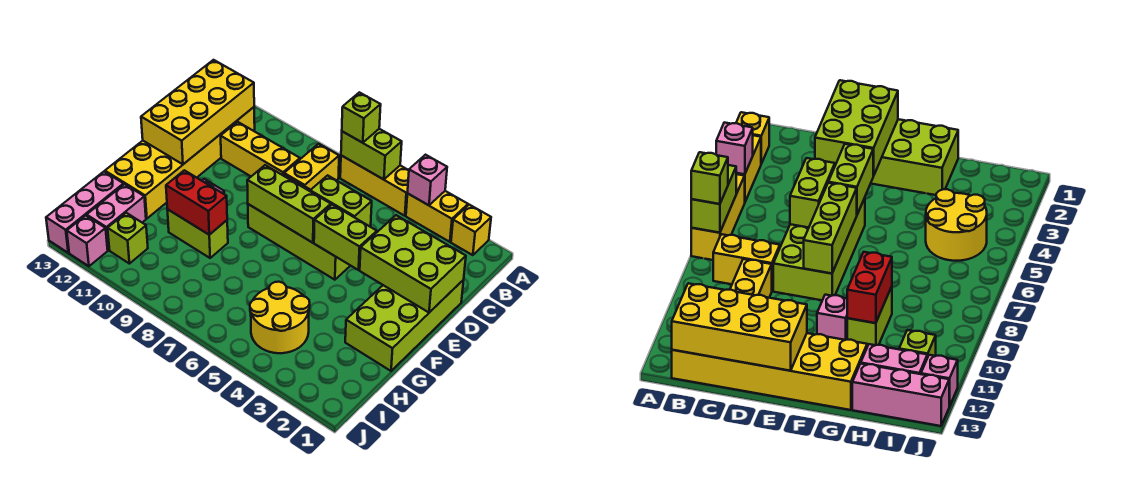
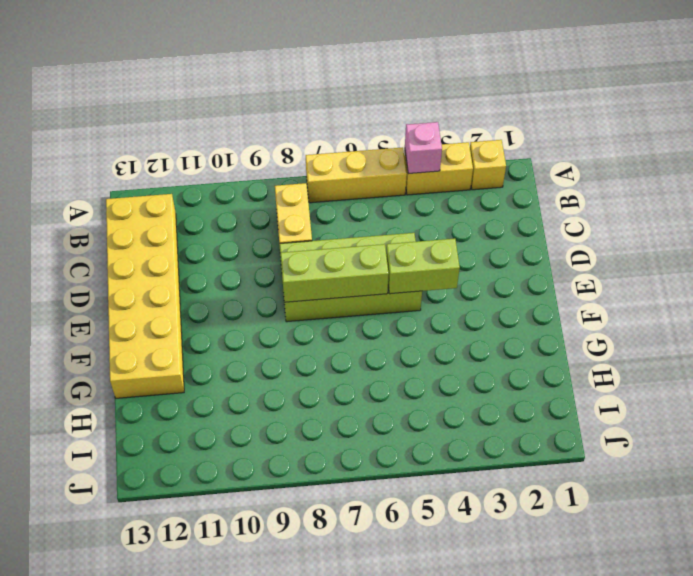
none -> yellow 1x3 brick [221,122,300,176]
none -> lime 2x4 brick [345,280,464,371]
none -> pink 1x1 brick [817,295,847,340]

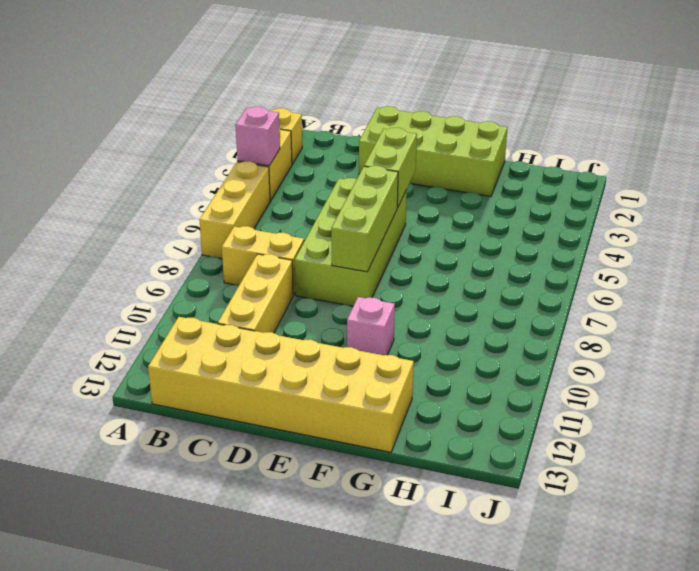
none -> lime 1x2 brick [167,209,228,258]
none -> yellow 2x2 round brick [250,282,310,353]
none -> pink 1x2 brick [87,184,146,250]

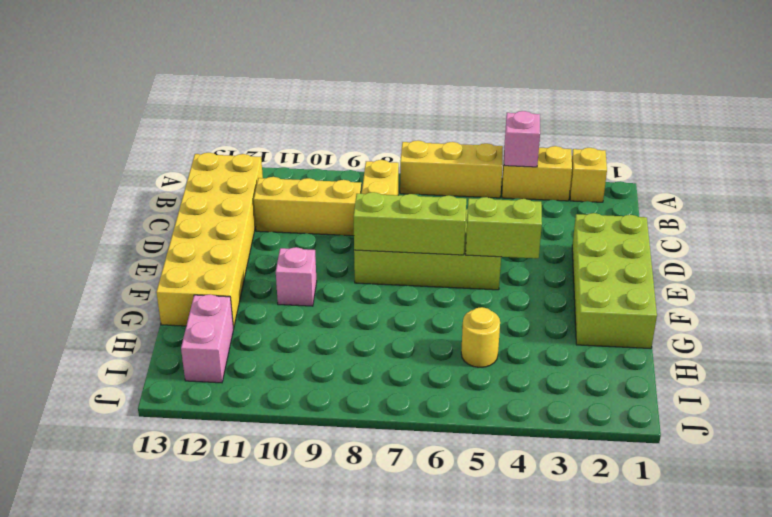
yellow 1x1 round brick [461,307,500,367] -> yellow 2x2 round brick [250,282,310,353]
none -> lime 1x2 brick [167,209,228,258]
none -> pink 1x3 brick [46,172,124,253]
none -> lime 1x1 brick [108,213,148,264]

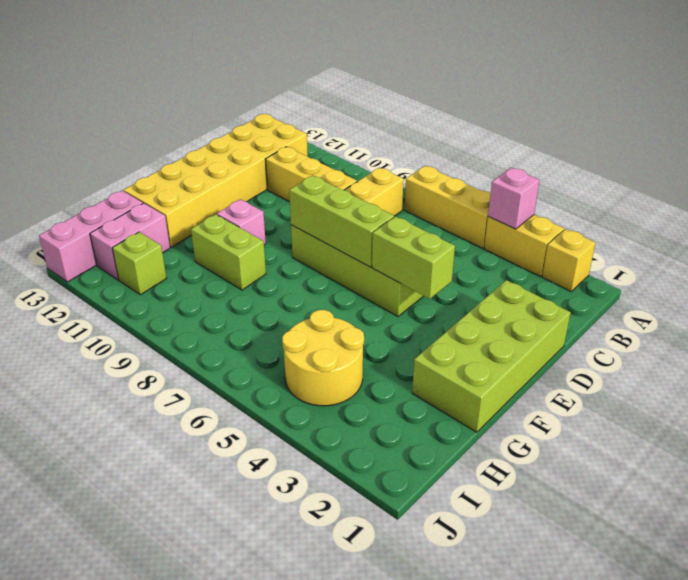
none -> pink 1x1 brick [67,215,108,266]
none -> lime 1x2 brick [341,129,402,180]
none -> yellow 2x4 brick [141,60,254,164]

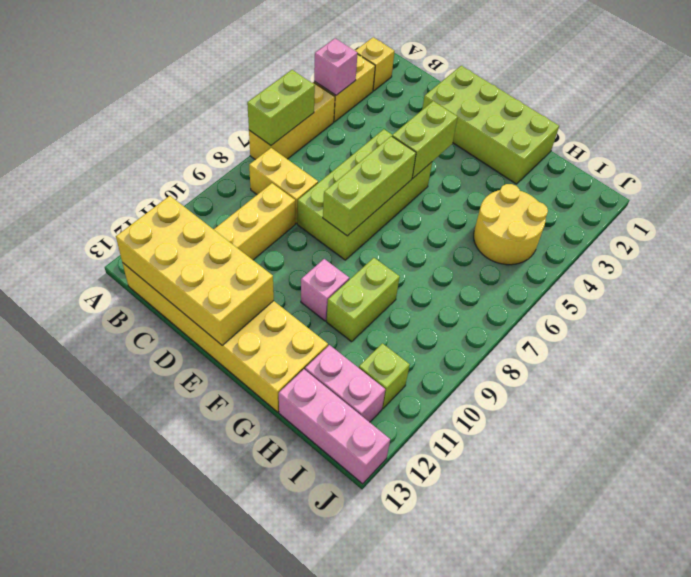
none -> pink 1x1 brick [67,215,108,266]
none -> lime 2x3 brick [360,215,466,312]
none -> lime 1x2 brick [310,175,372,226]

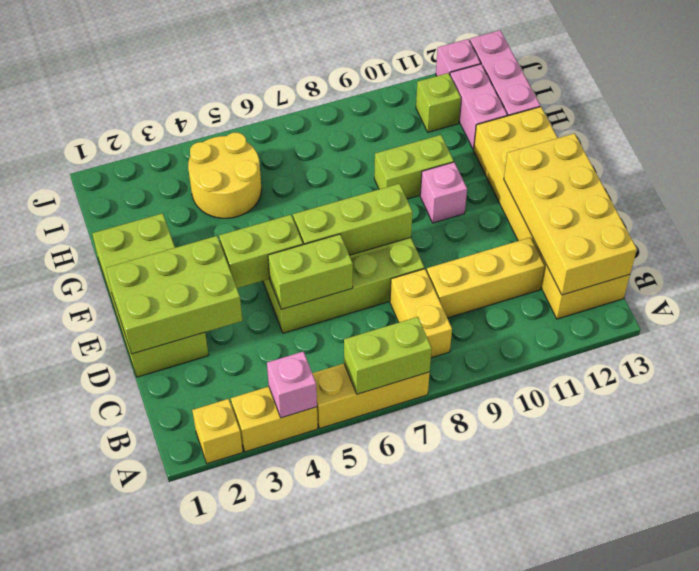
none -> red 1x2 brick [166,170,227,235]
none -> lime 1x1 brick [342,92,381,143]

